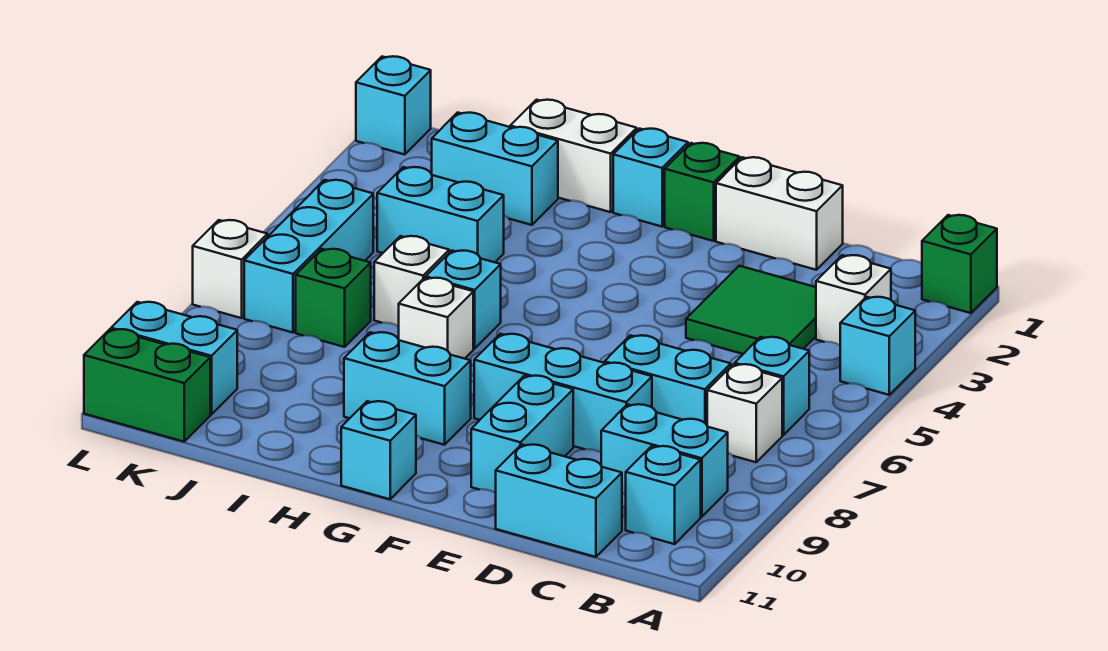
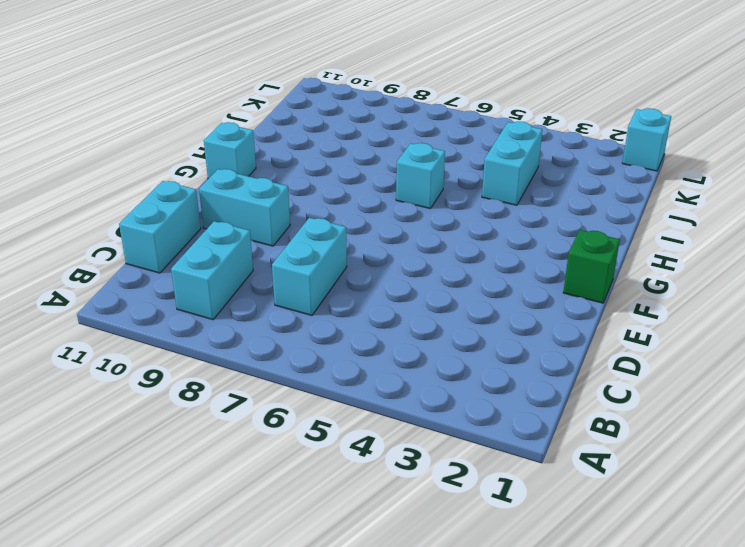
none -> green 1x1 brick [922,215,997,313]
none -> cyan 1x1 brick [840,297,915,395]
none -> white 1x1 brick [816,255,891,345]

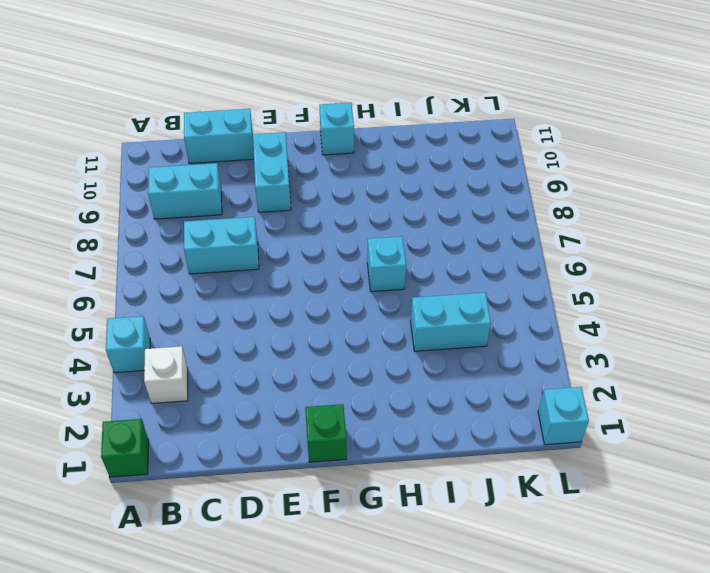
none -> cyan 1x1 brick [735,337,809,435]
none -> white 1x1 brick [707,364,782,462]
none -> cyan 1x1 brick [626,446,701,544]

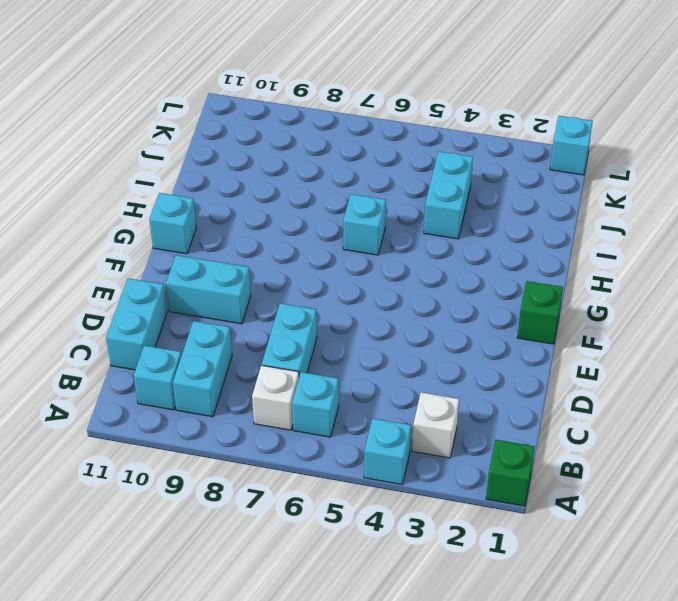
none -> green 2x2 tile [686,266,816,354]
none -> white 1x2 brick [716,157,843,270]
none -> cyan 1x3 brick [474,334,652,453]

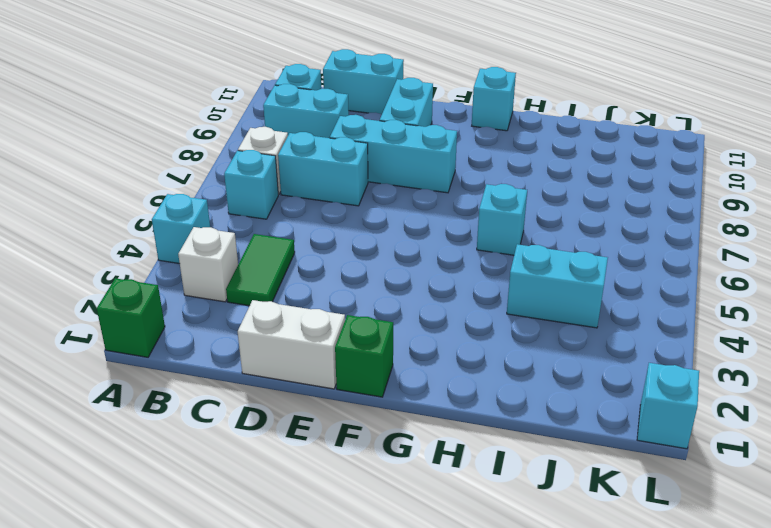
green 1x2 tile [226,234,295,306] -> green 2x2 tile [686,266,816,354]
none -> cyan 1x1 brick [613,129,688,227]
none -> cyan 1x2 brick [344,332,471,445]
none -> white 1x2 brick [510,100,637,212]

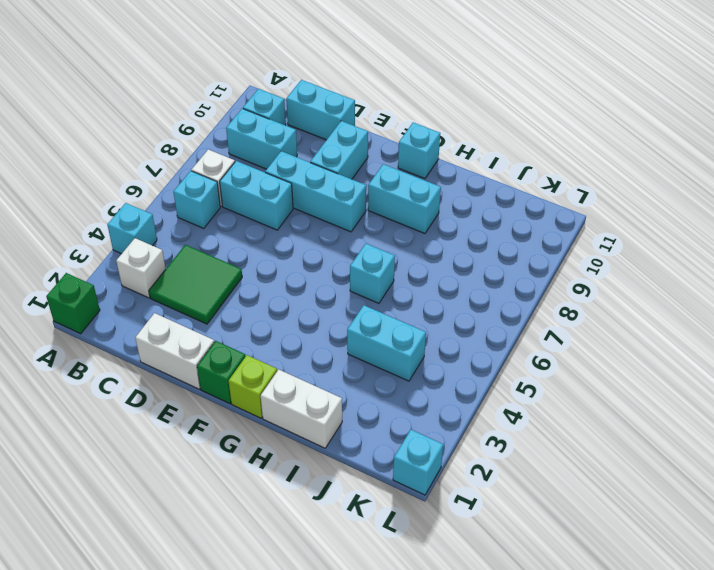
lime 1x1 brick [229,355,277,418] -> cyan 1x1 brick [613,129,688,227]
none -> white 1x1 brick [399,278,473,359]
none -> cyan 1x2 brick [432,113,558,225]
none -> white 1x1 brick [374,236,449,326]

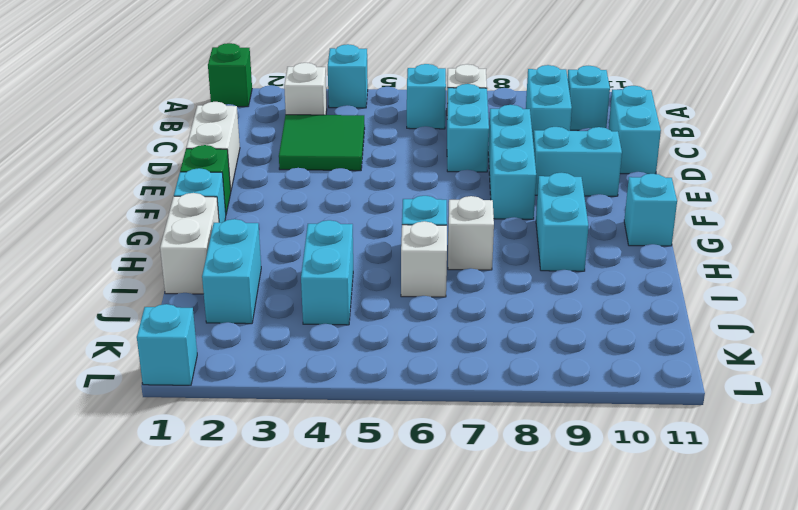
none -> green 1x1 brick [296,249,371,347]
none -> cyan 1x3 brick [244,180,373,333]
none -> cyan 1x2 brick [111,302,237,414]

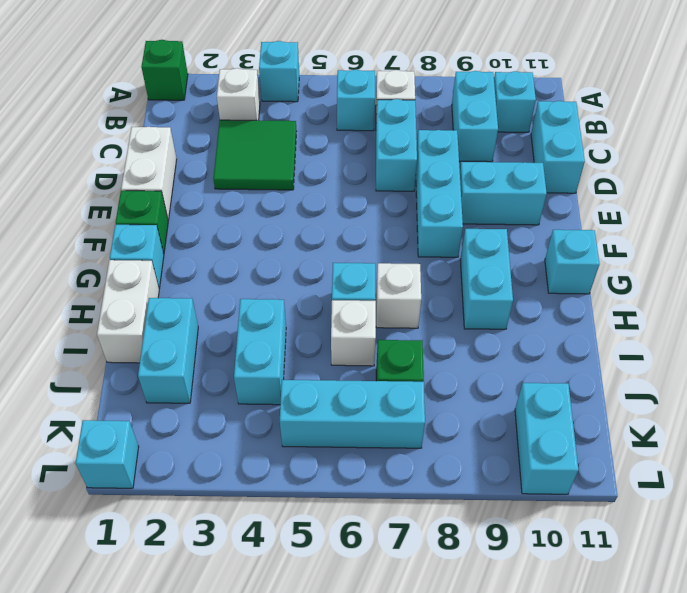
none -> green 1x2 brick [84,329,210,442]
none -> white 1x1 brick [193,220,268,318]

